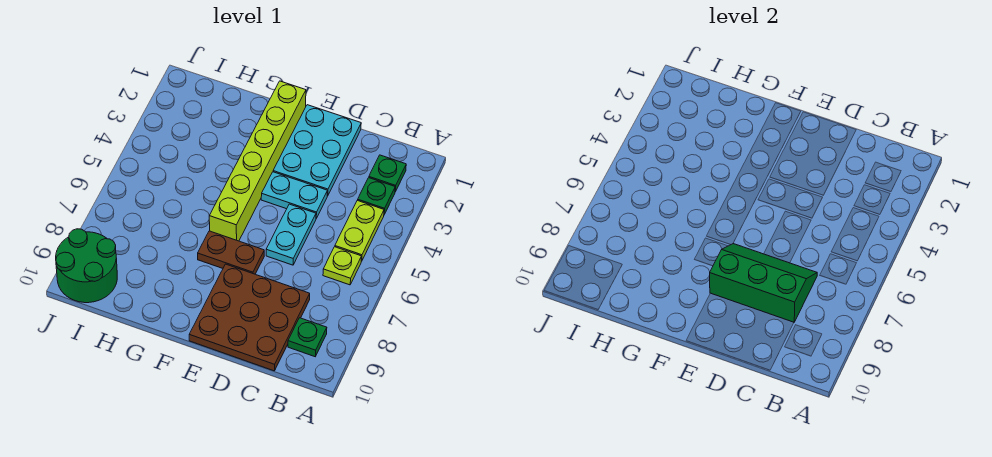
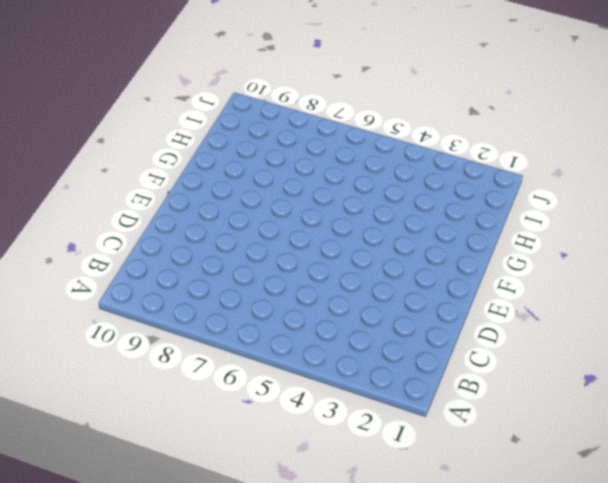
none -> green 1x1 plate [369,155,406,192]
none -> green 1x1 plate [358,178,395,214]
none -> lime 1x2 plate [335,200,384,261]

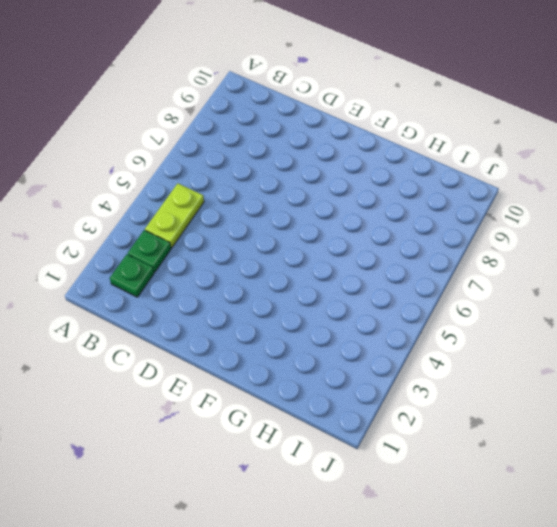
none -> lime 1x1 plate [323,247,361,285]
none -> green 1x1 plate [288,318,327,357]
none -> brown 3x3 plate [189,264,310,371]

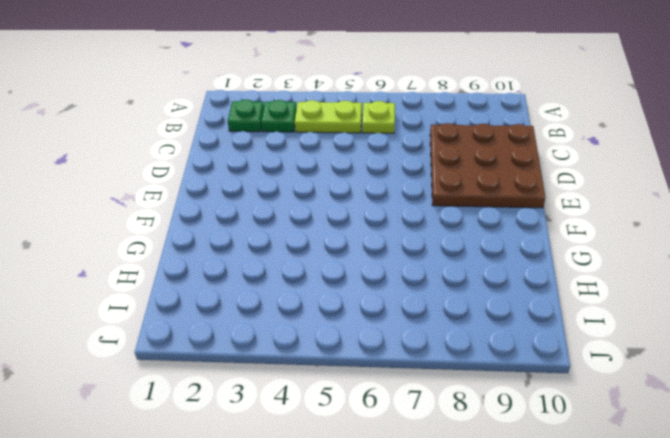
none -> green 1x1 plate [288,318,327,357]
none -> cyan 2x3 plate [273,105,361,196]
none -> cyan 1x2 plate [261,172,327,218]

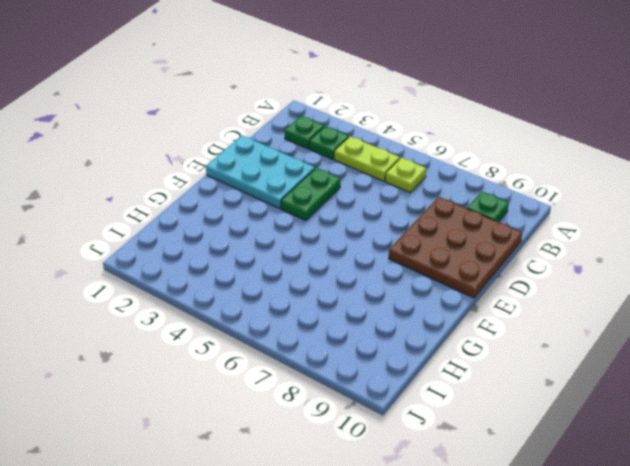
green 1x2 plate [281,168,341,221] -> cyan 1x2 plate [261,172,327,218]
none -> cyan 1x2 plate [266,204,316,265]
none -> brown 1x2 plate [198,231,264,274]
none -> lime 1x6 brick [209,81,306,241]

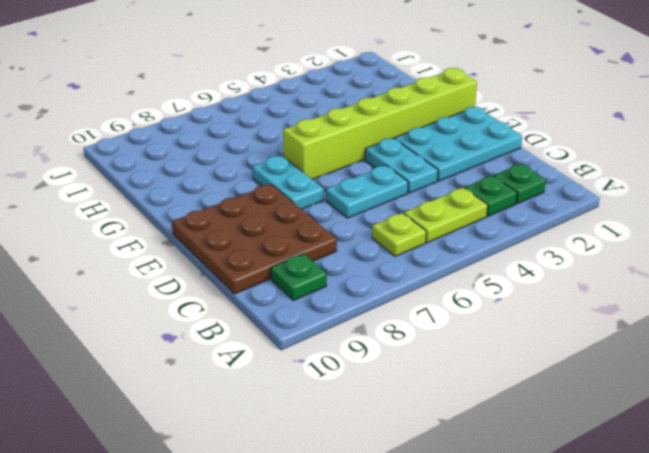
cyan 1x2 plate [252,156,324,209] -> brown 1x2 plate [198,231,264,274]
none -> green 2x2 round brick [56,229,117,303]
none -> green 2x3 slope [710,244,817,322]

